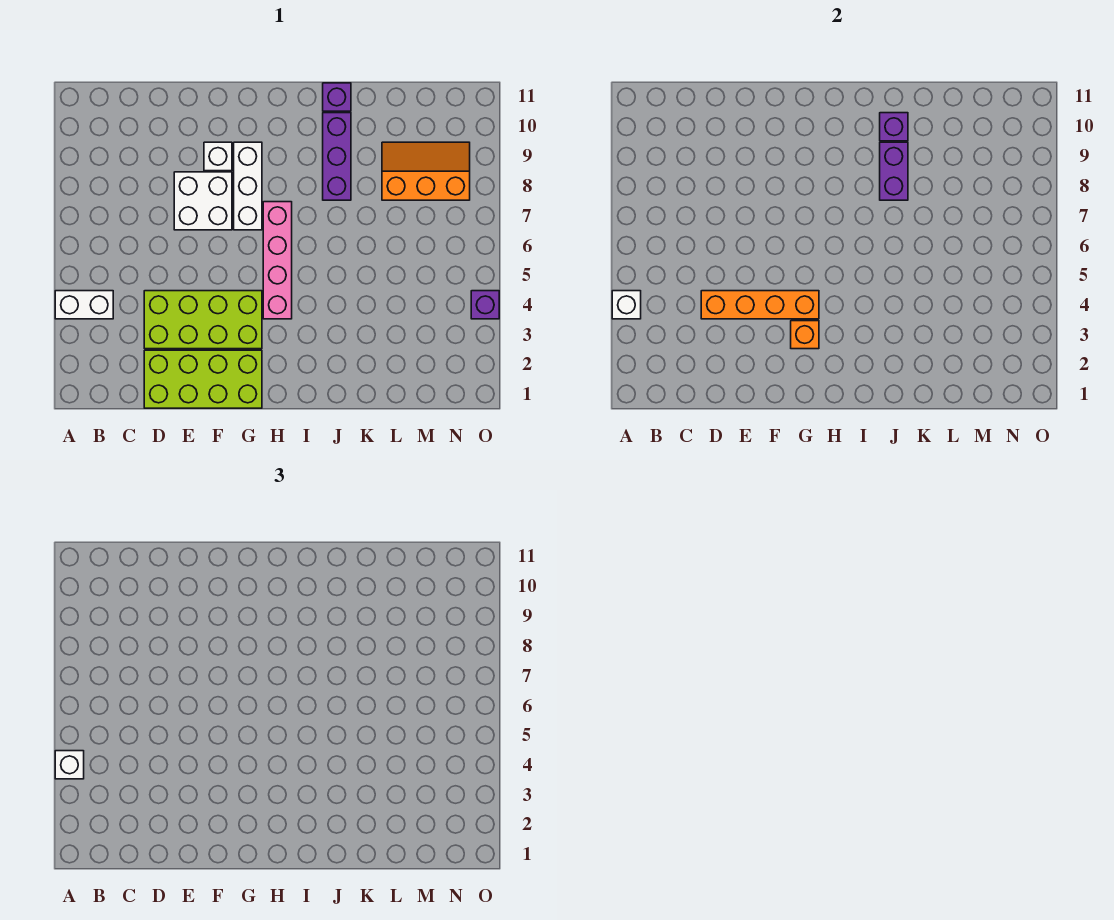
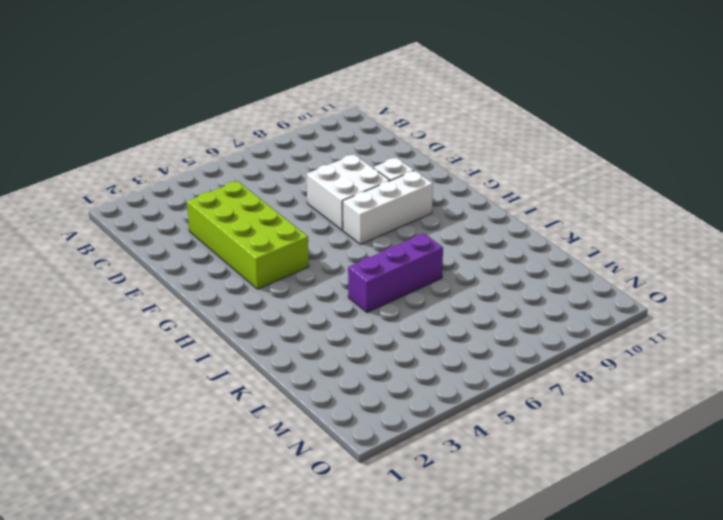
purple 1x3 brick [348,233,443,313] -> purple 1x3 brick moved to [323,113,351,200]
none -> white 1x2 brick [55,291,113,319]
none -> lime 2x4 brick [144,350,262,408]
none -> pink 1x4 brick [263,202,292,319]

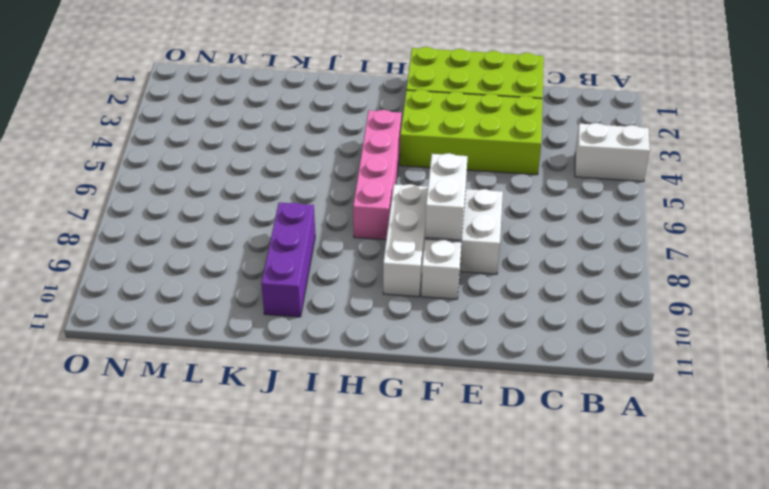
white 1x2 brick [425,153,468,240] -> none
none -> purple 1x1 brick [323,83,351,111]
none -> orange 2x3 slope [382,142,470,200]
none -> purple 1x1 brick [471,291,499,319]

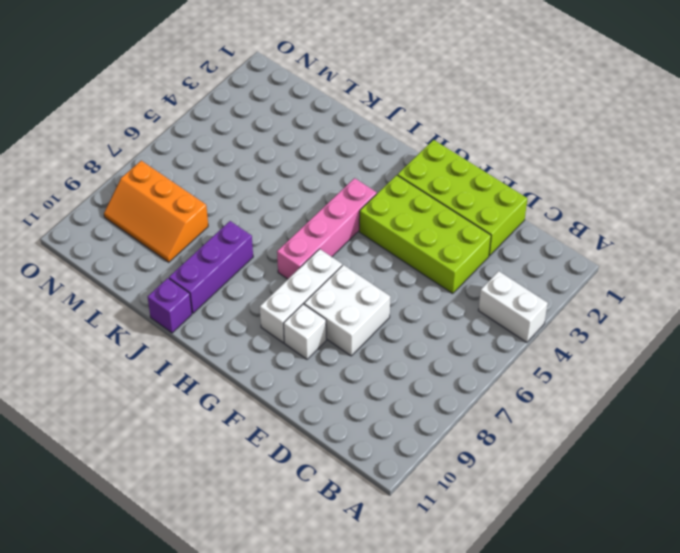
none -> purple 1x1 brick [471,291,499,319]
none -> white 1x1 brick [612,291,641,319]
none -> orange 1x4 brick [701,291,819,319]

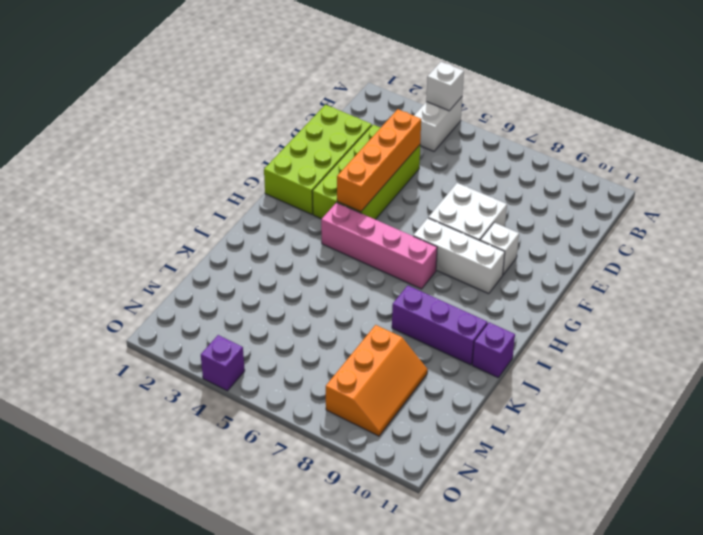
none -> orange 1x1 brick [791,321,819,349]
none -> purple 1x2 brick [880,142,908,200]
none -> purple 1x1 brick [880,113,908,141]

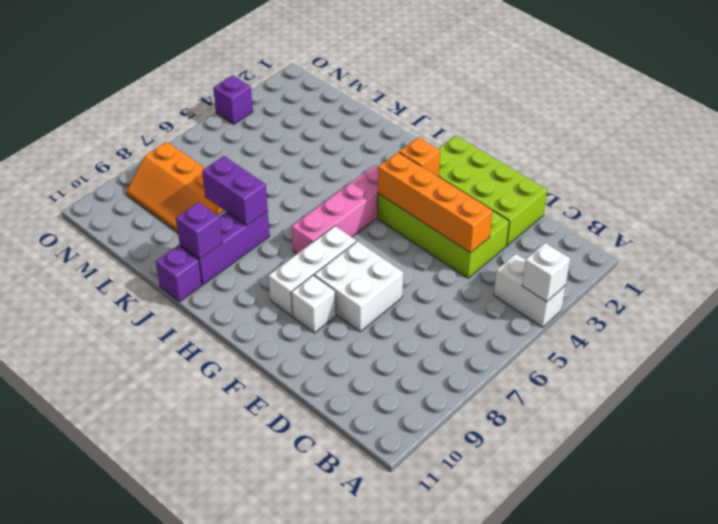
purple 1x2 brick [202,156,268,226] -> purple 1x2 brick turned to [880,142,908,200]
none -> white 1x1 brick [55,751,84,779]

